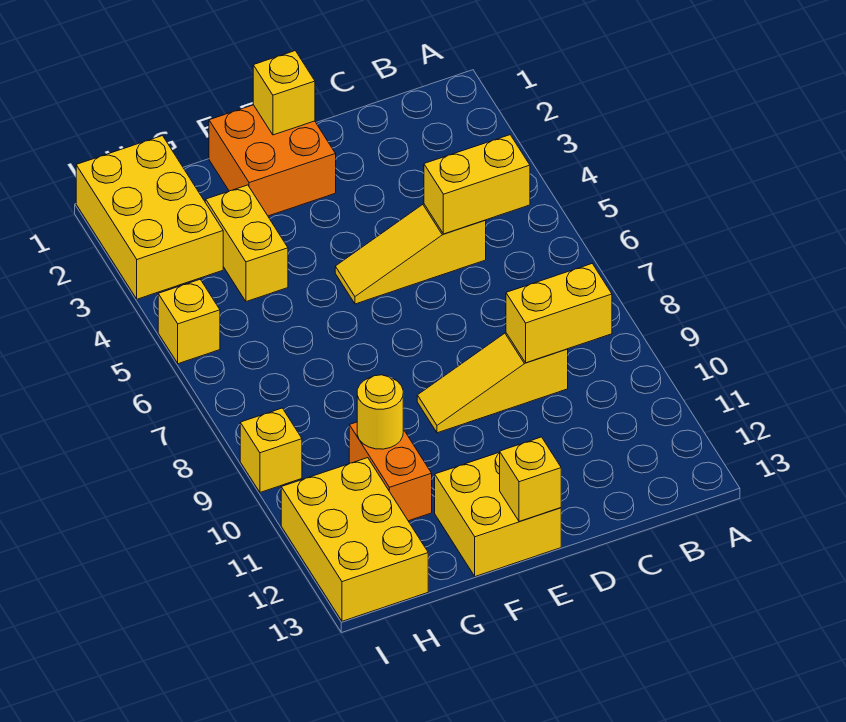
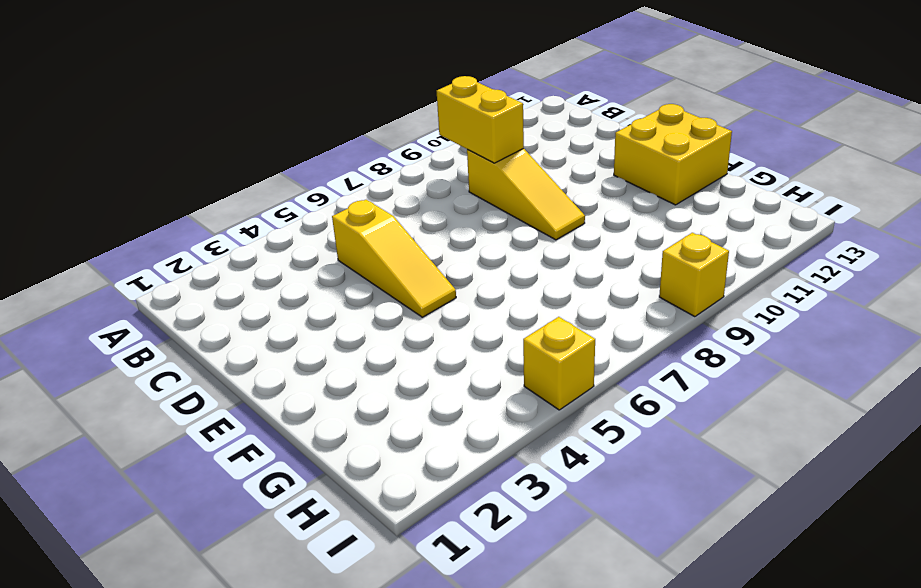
none -> orange 2x2 brick [209,105,336,216]
none -> yellow 1x2 brick [206,185,288,302]
none -> orange 1x2 brick [349,422,432,521]

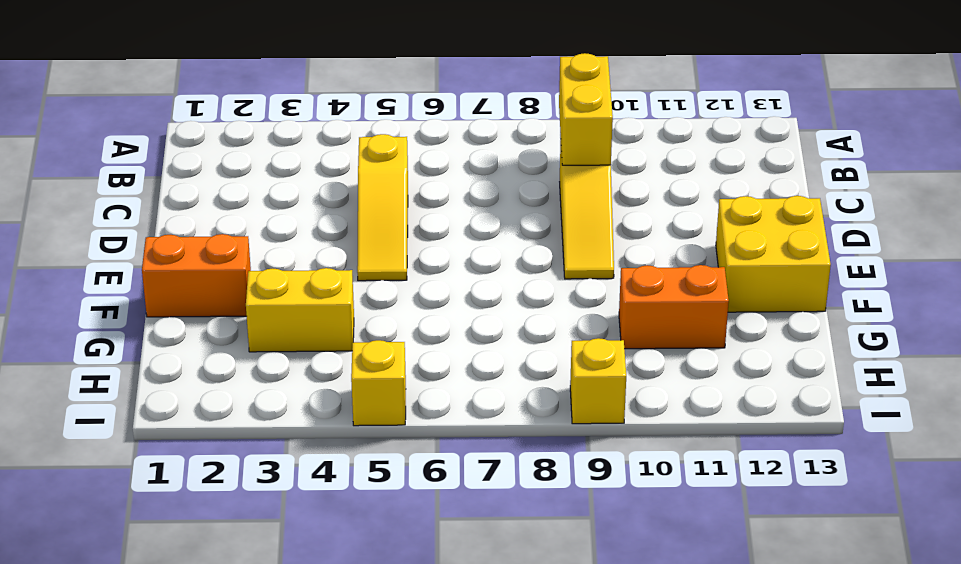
orange 1x2 brick [142,234,251,317] -> orange 2x2 brick [209,105,336,216]
none -> yellow 2x3 brick [76,136,223,299]
none -> yellow 2x3 brick [281,458,428,621]
none -> yellow 1x2 brick [424,135,530,234]

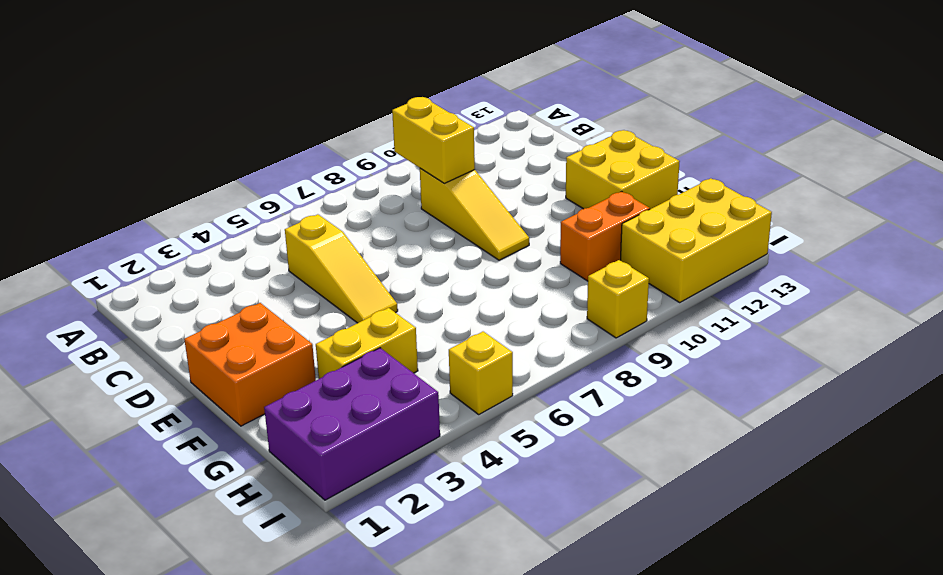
purple 2x3 brick [264,348,440,500] -> yellow 2x3 brick [76,136,223,299]
none -> yellow 1x2 brick [424,135,530,234]
none -> yellow 1x1 brick [253,51,315,135]
none -> yellow 1x1 brick [500,437,561,521]

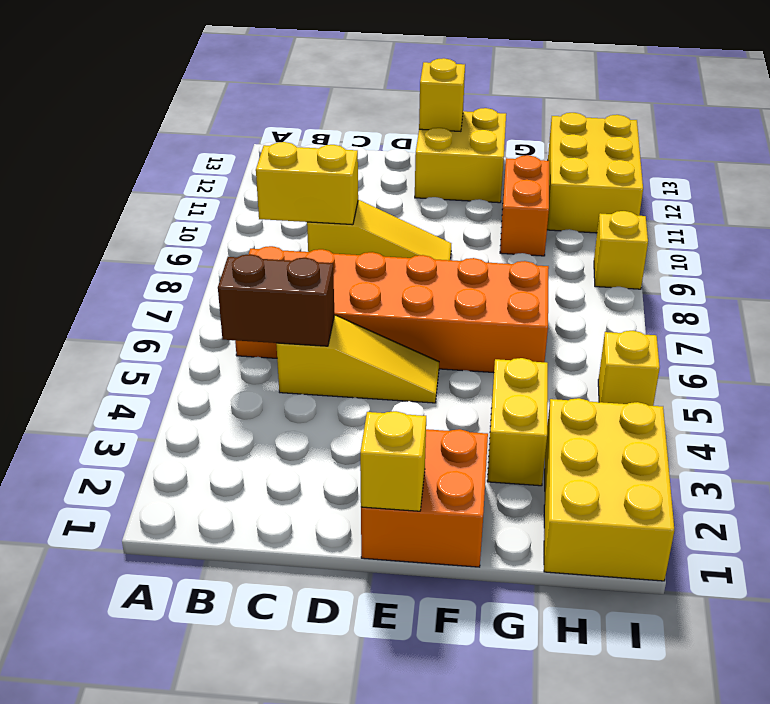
brown 1x2 brick [218,254,334,346] -> yellow 1x2 brick [424,135,530,234]
orange 2x6 brick [235,246,549,373] -> none
none -> yellow 1x1 round brick [357,375,403,449]

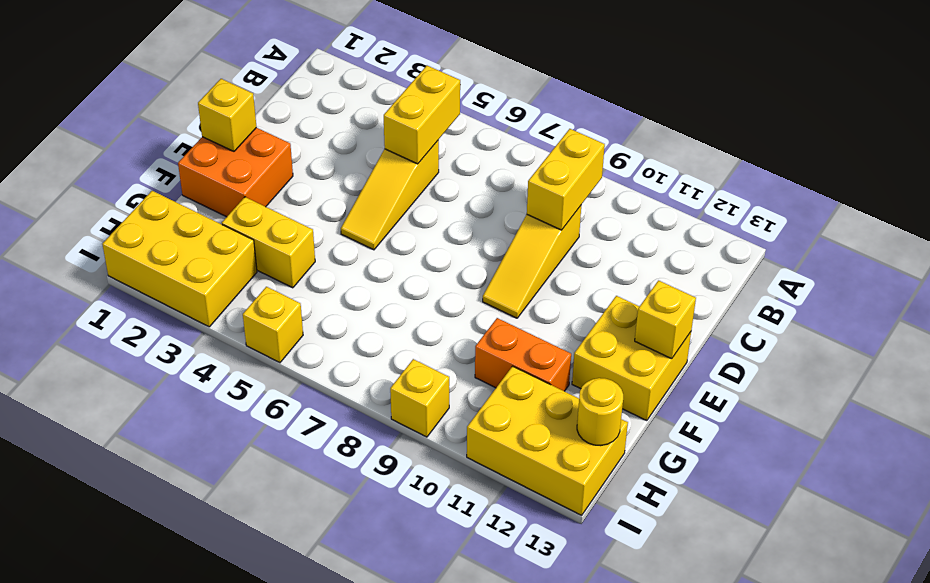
yellow 1x1 round brick [577,378,623,446] -> yellow 1x1 round brick moved to [357,375,403,449]

